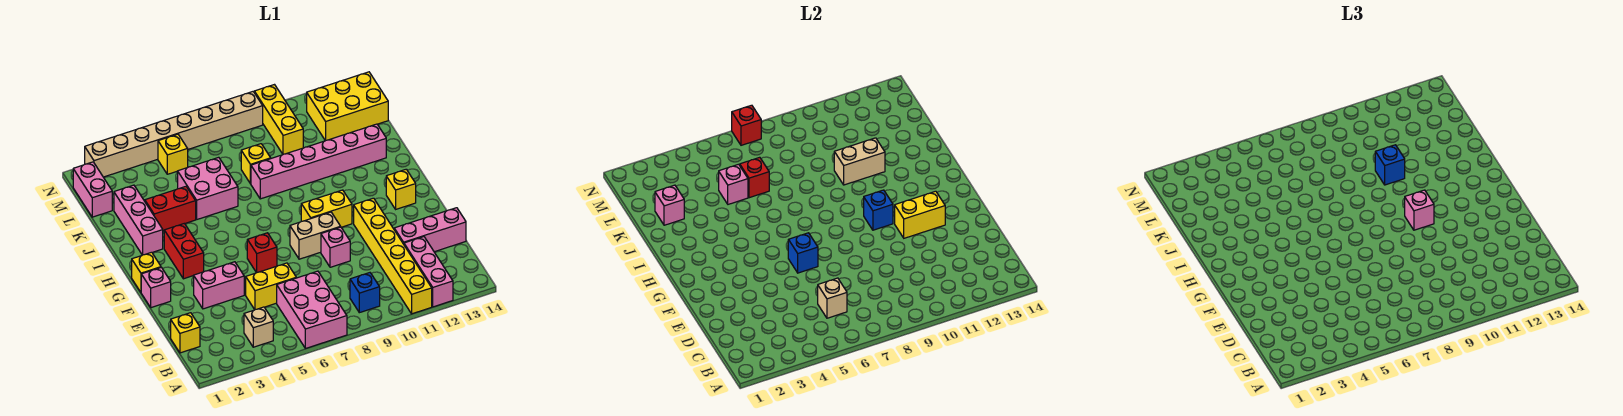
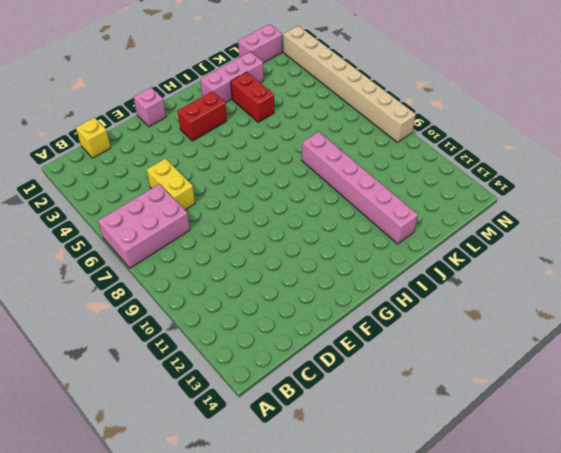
none -> yellow 1x6 brick [354,198,432,314]
none -> pink 1x3 brick [404,237,453,307]
none -> tan 1x1 brick [244,307,273,347]
none -> blue 1x1 brick [350,273,380,313]

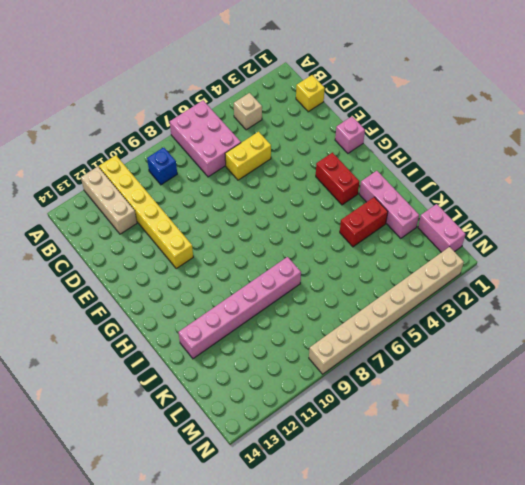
tan 1x3 brick [81,167,137,234] -> pink 1x3 brick [404,237,453,307]
none -> pink 1x3 brick [394,208,466,252]
none -> pink 1x2 brick [194,262,244,309]
none -> pink 1x1 brick [321,227,350,267]
none -> red 1x1 brick [247,233,277,273]

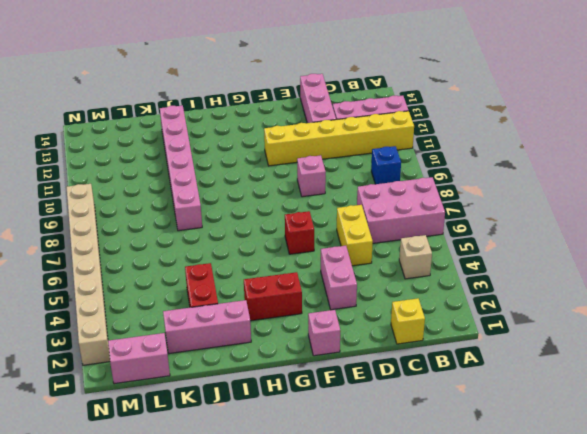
none -> tan 1x2 brick [290,212,341,259]
none -> yellow 1x1 brick [132,252,161,292]
none -> yellow 1x2 brick [301,190,352,227]
none -> yellow 1x1 brick [386,169,416,209]

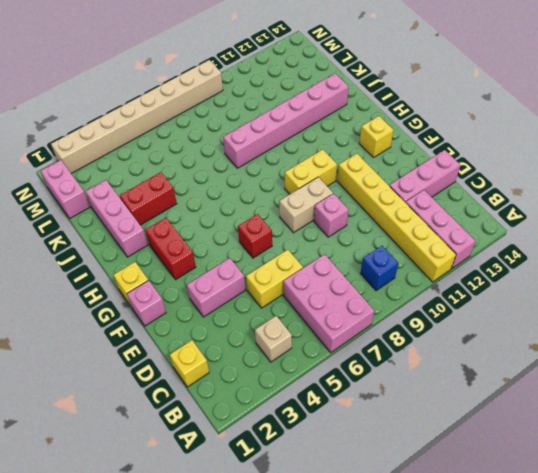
none -> pink 2x2 brick [178,157,238,219]
none -> yellow 1x1 brick [241,144,271,184]
none -> yellow 1x3 brick [254,85,303,154]
none -> yellow 2x3 brick [307,72,388,141]

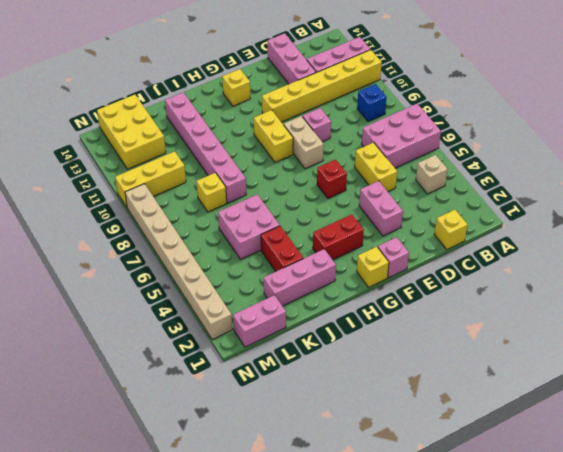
none -> yellow 1x1 brick [158,134,188,174]
none -> tan 1x1 brick [818,278,847,318]
none -> blue 1x1 brick [788,233,818,273]
none -> yellow 1x2 brick [895,191,945,238]

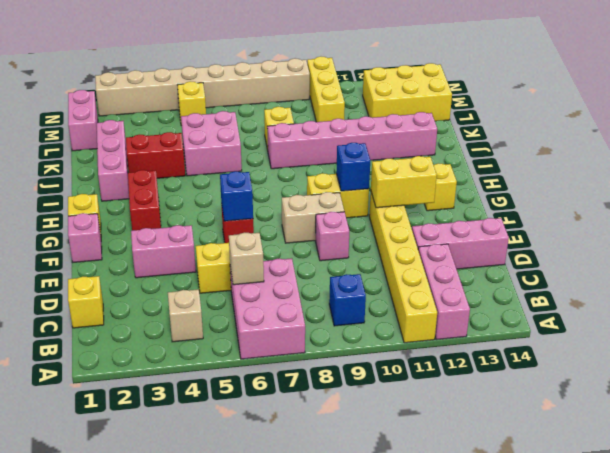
none -> tan 1x2 brick [834,138,885,185]
none -> pink 1x1 brick [655,185,684,225]
none -> pink 1x1 brick [719,164,748,204]
none -> red 1x1 brick [740,157,769,198]

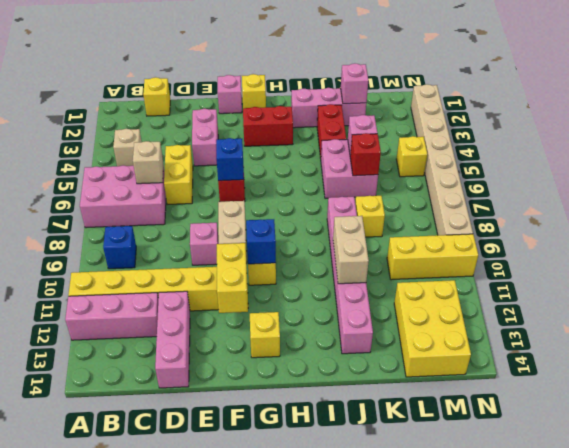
none -> pink 1x2 brick [73,162,112,217]
none -> red 1x1 brick [732,105,761,145]
none -> pink 1x1 brick [1405,190,1434,230]
none -> blue 1x1 brick [1375,145,1405,185]

